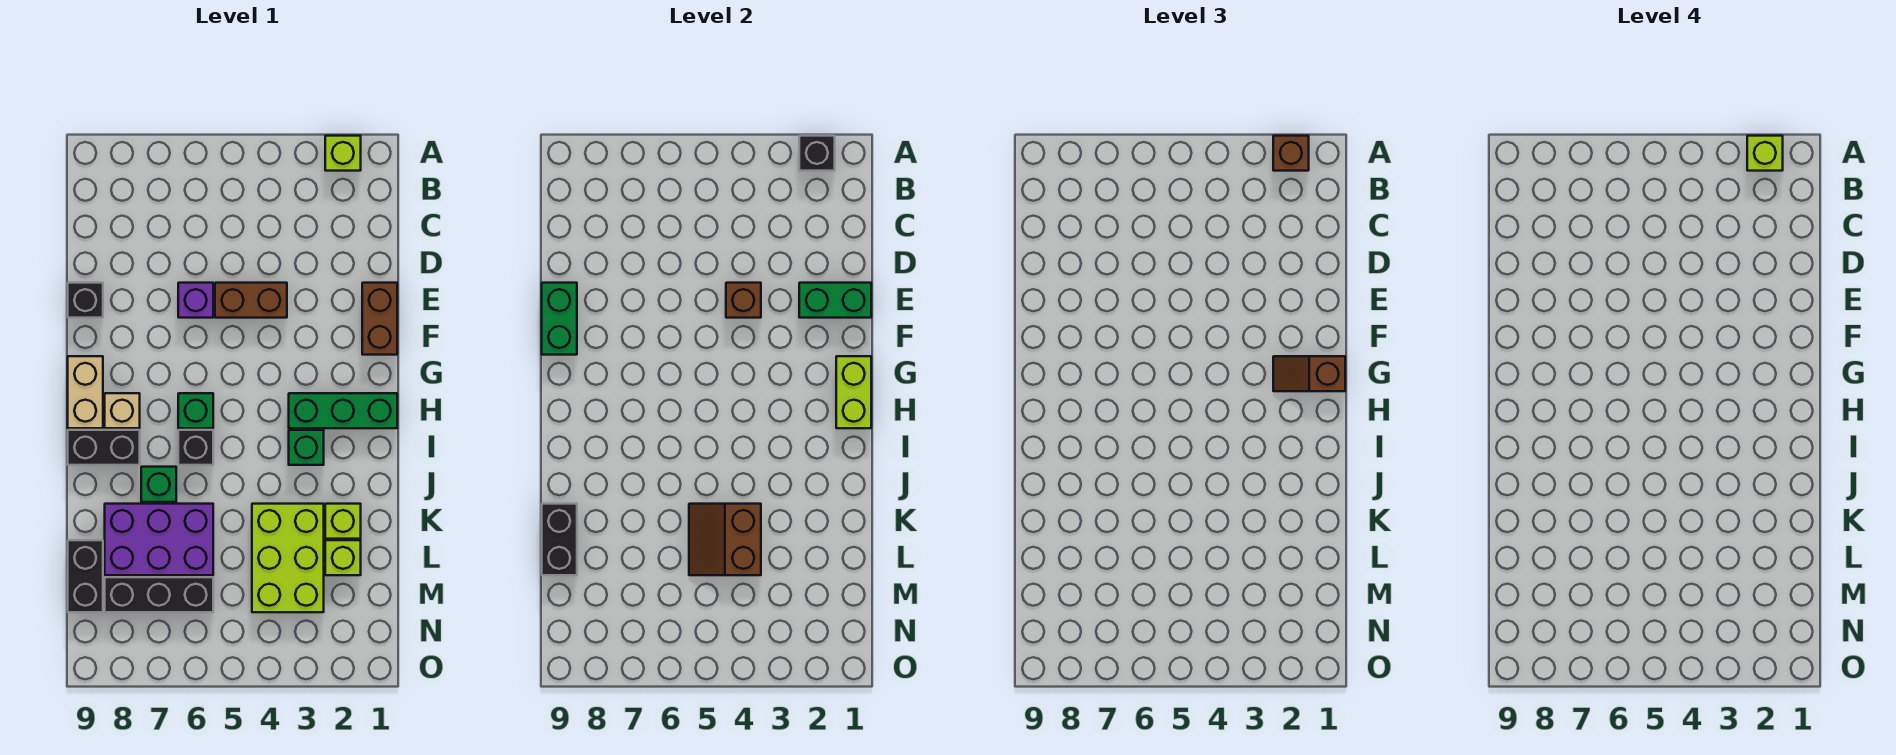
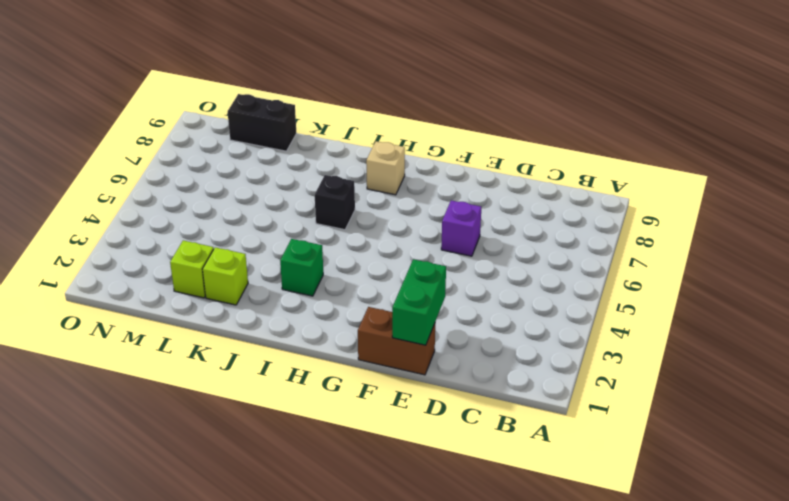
none -> lime 1x1 brick [325,136,361,171]
none -> brown 1x2 brick [215,283,287,318]
none -> black 1x1 brick [68,283,103,318]

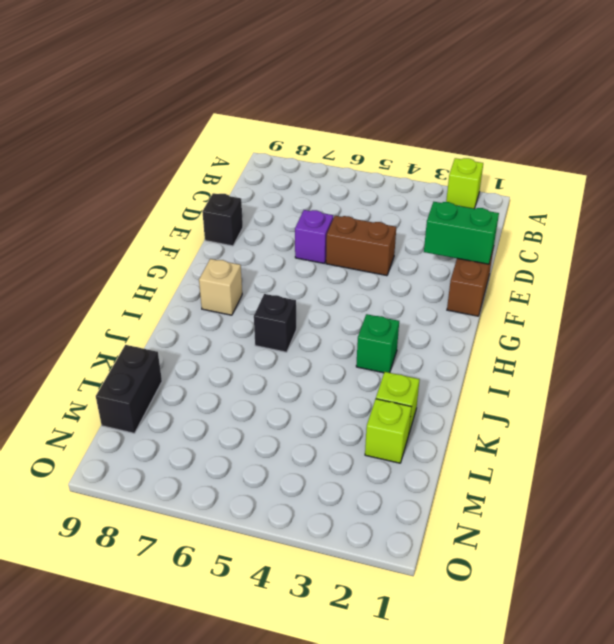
none -> tan 1x2 brick [68,356,103,428]
none -> green 1x3 brick [289,393,397,428]
none -> green 1x1 brick [178,393,213,428]

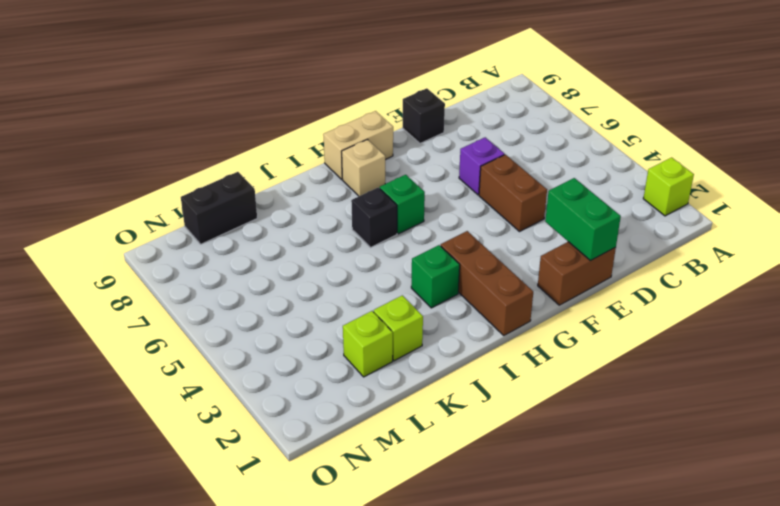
brown 1x3 brick [441,231,533,335] -> green 1x3 brick [289,393,397,428]
none -> black 1x2 brick [68,430,140,465]
none -> green 1x1 brick [141,467,176,502]
none -> lime 2x3 brick [252,504,324,612]

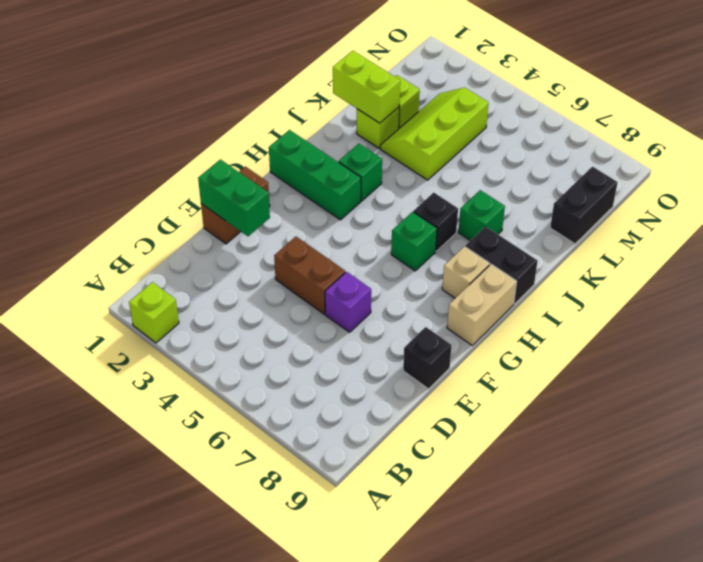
lime 1x2 brick [333,51,400,123] -> lime 1x2 brick turned to [836,356,871,428]
lime 2x3 slope [380,87,489,180] -> lime 2x3 brick [252,504,324,612]
none -> purple 2x3 brick [105,504,213,575]
none -> black 1x3 brick [105,577,213,612]
none -> black 1x1 brick [799,136,835,171]

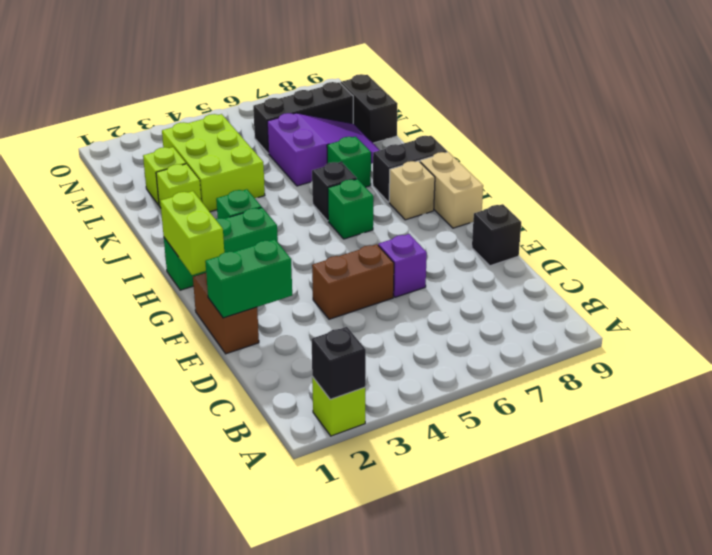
purple 2x3 slope [267,113,380,186] -> purple 2x3 brick [105,504,213,575]
none -> brown 1x1 brick [726,283,761,318]
none -> green 1x2 brick [542,283,577,355]
none -> brown 2x2 slope [689,504,761,575]

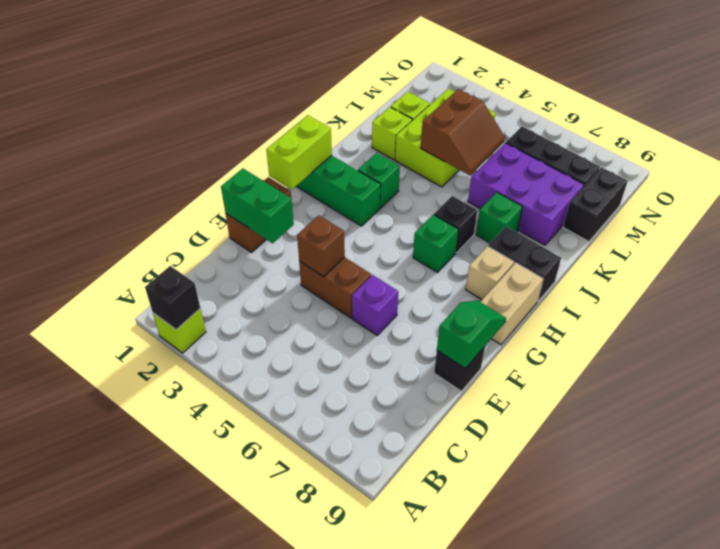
green 1x2 slope [437,301,506,368] -> green 1x2 brick [542,283,577,355]
none -> black 1x2 brick [542,504,577,575]
none -> brown 1x1 brick [1273,136,1309,171]
none -> brown 1x2 slope [1273,356,1345,391]

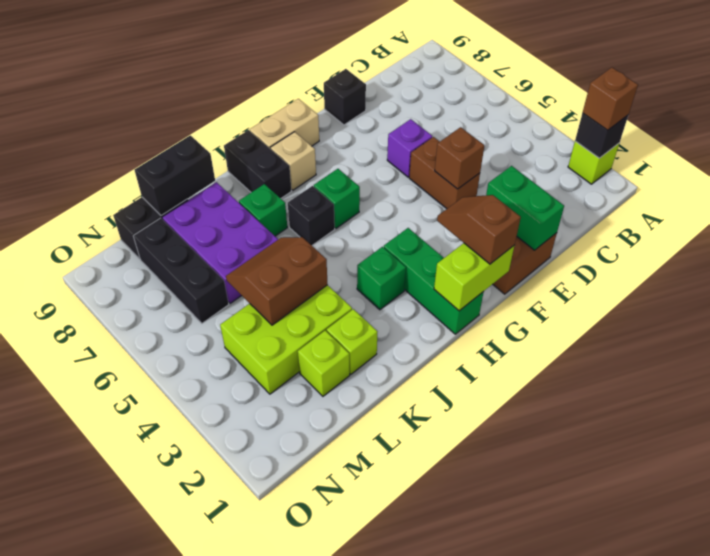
none -> green 1x2 brick [542,283,577,355]
none -> lime 1x1 brick [1747,136,1783,171]

